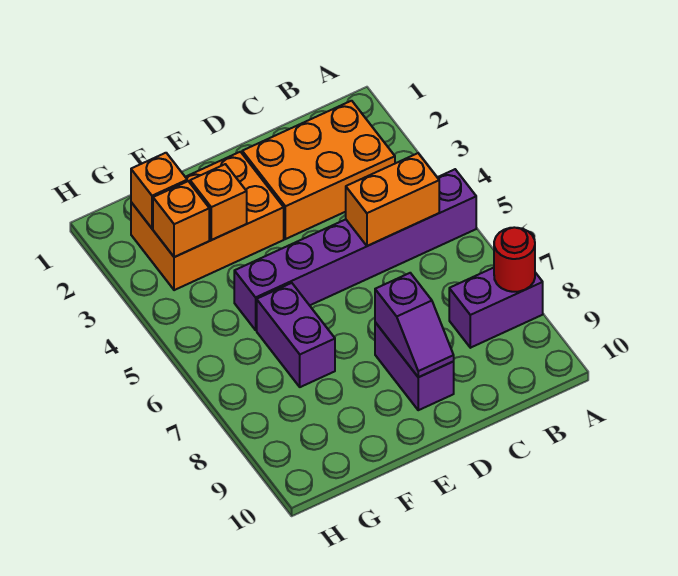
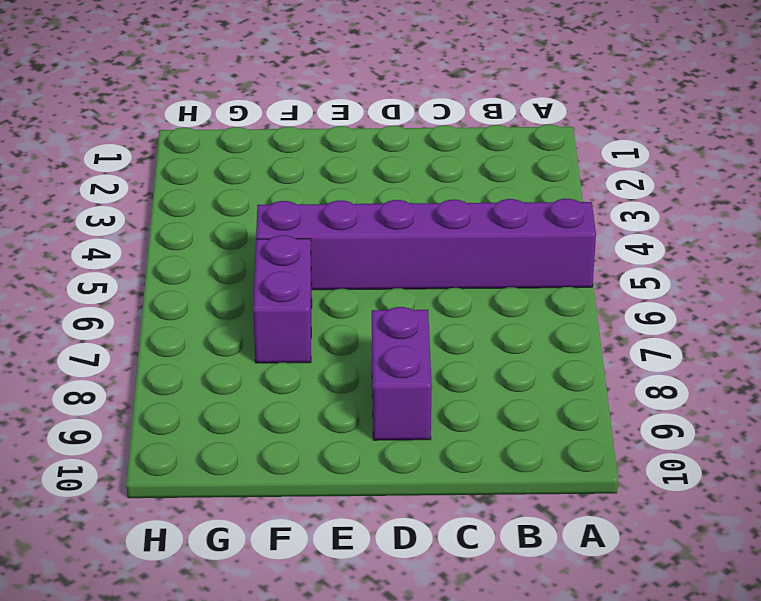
none -> purple 1x2 brick [449,268,543,348]
none -> orange 2x3 brick [242,101,395,239]
none -> orange 2x3 brick [131,152,284,290]

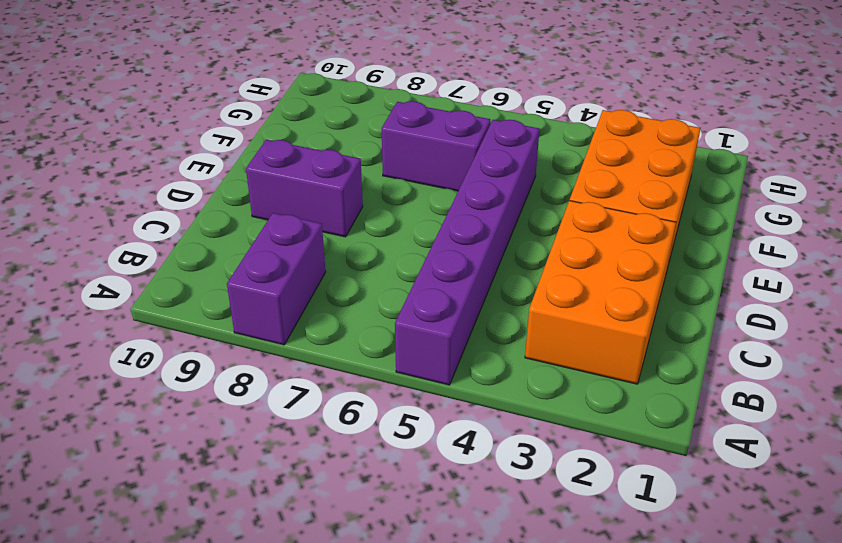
none -> red 1x1 round brick [494,227,535,292]
none -> orange 1x2 brick [346,153,439,246]
none -> purple 1x2 slope [375,273,454,377]

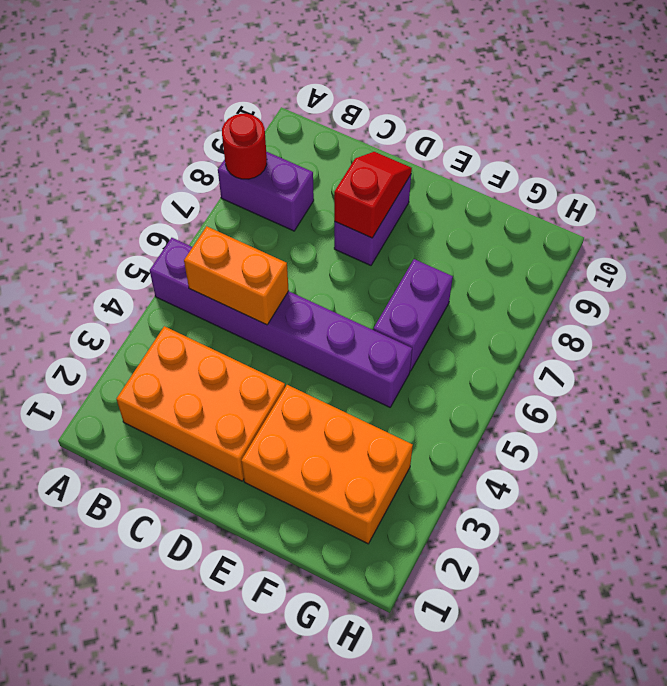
red 1x2 slope [334,152,412,238] -> purple 1x2 slope [375,273,454,377]
none -> orange 1x1 brick [190,164,247,240]
none -> orange 1x1 brick [131,153,187,228]
none -> orange 1x1 brick [153,181,209,257]

